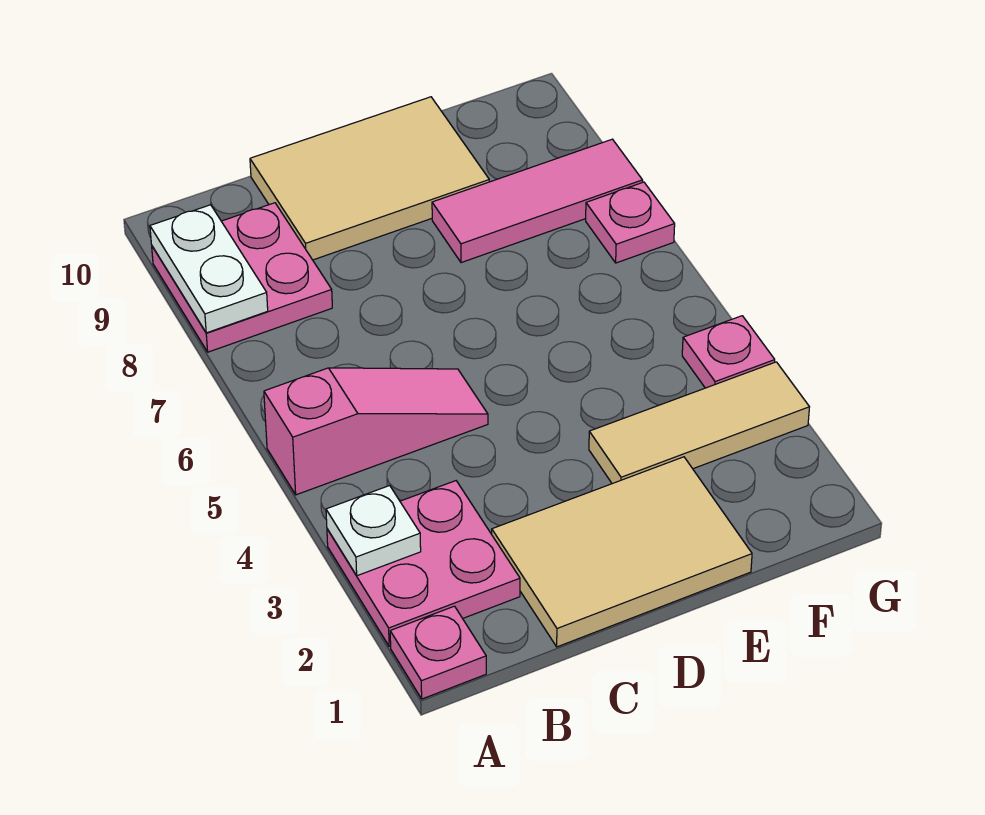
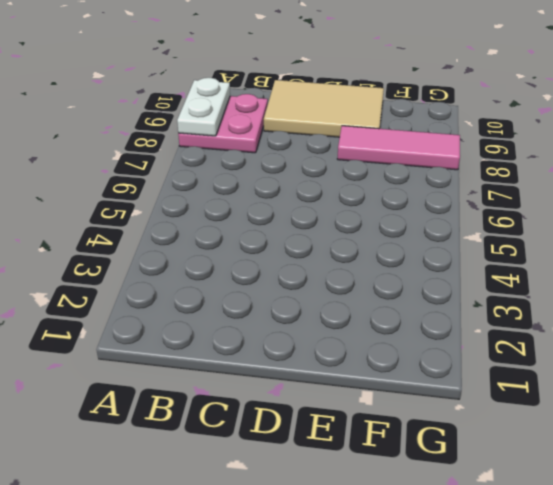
none -> pink 1x1 plate [390,606,486,699]
none -> pink 2x2 plate [327,481,520,646]
none -> pink 1x3 slope [264,368,488,495]

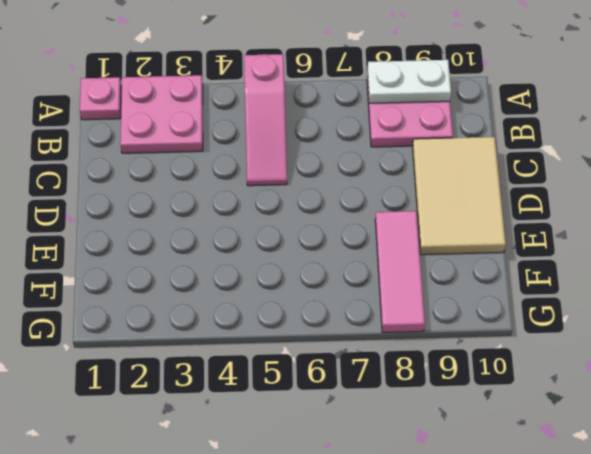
none -> tan 2x3 tile [492,457,752,647]
none -> tan 1x3 tile [589,362,809,484]
none -> pink 1x1 plate [682,316,775,388]

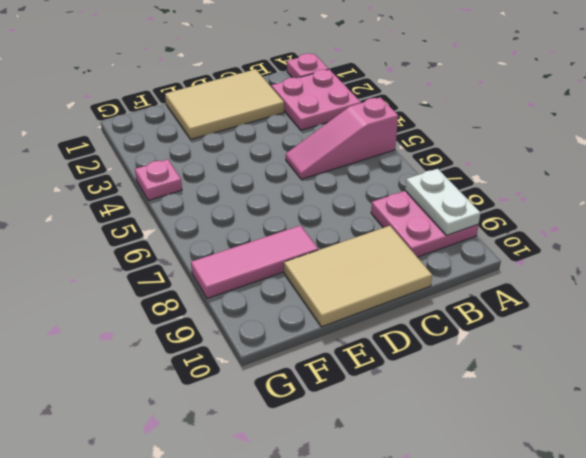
none -> tan 1x3 tile [589,362,809,484]
none -> pink 1x1 plate [586,182,675,263]
none -> white 1x1 plate [326,486,421,576]

